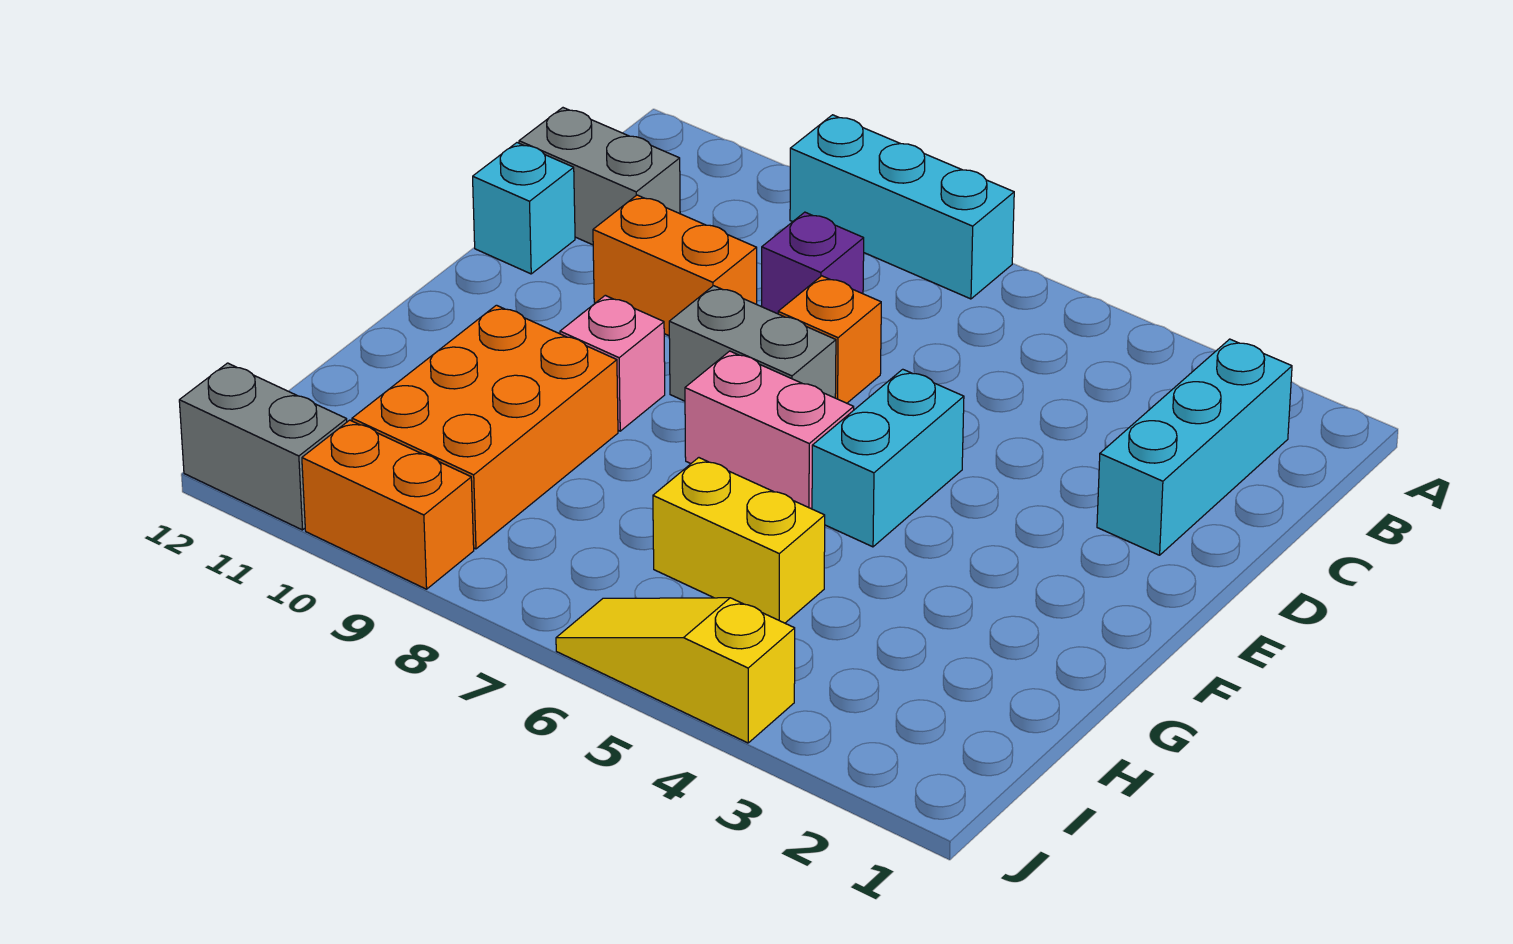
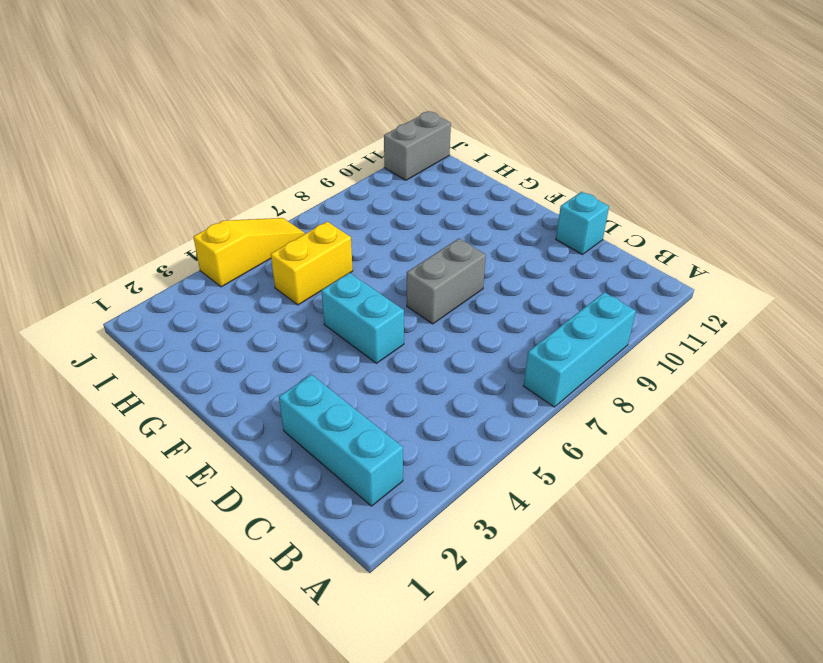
none -> purple 1x1 brick [762,212,864,314]
none -> grey 1x2 brick [519,108,680,245]
none -> orange 1x1 brick [778,276,881,403]

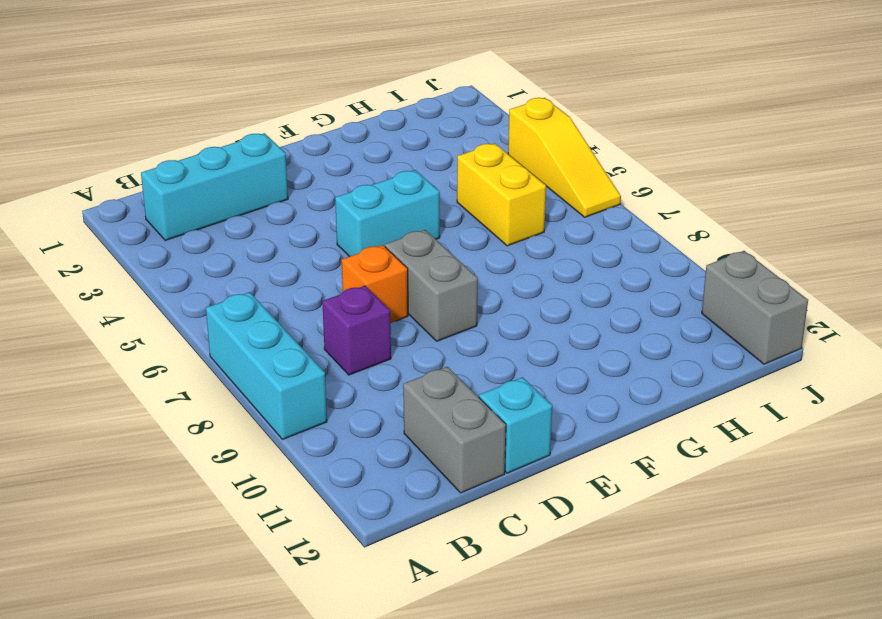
none -> orange 1x2 brick [593,195,757,336]
none -> pink 1x2 brick [685,351,854,509]
none -> pink 1x1 brick [560,295,665,431]

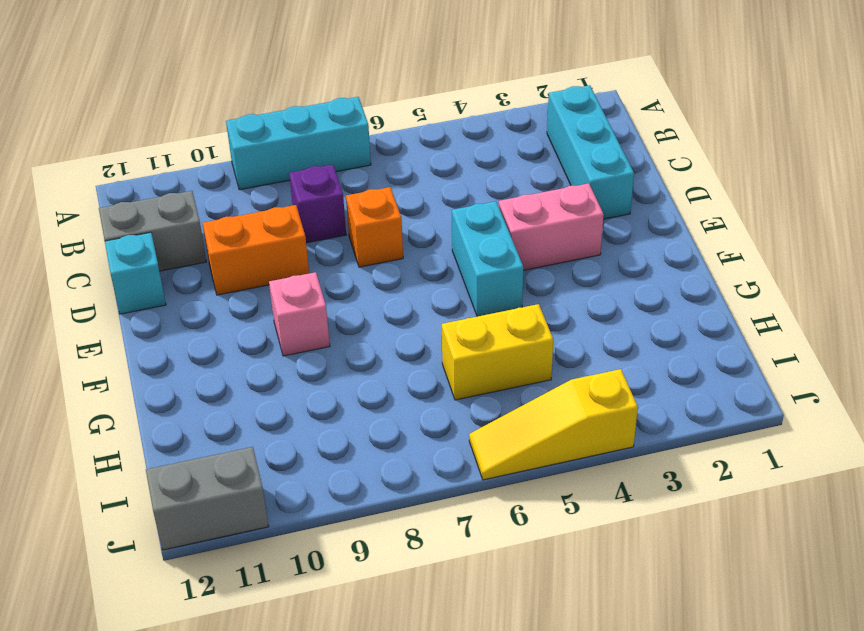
pink 1x2 brick [499,183,604,270] -> pink 1x2 brick moved to [685,351,854,509]
none -> grey 1x2 brick [669,286,836,401]
none -> orange 2x3 brick [352,305,618,549]
none -> orange 1x2 brick [302,420,474,589]

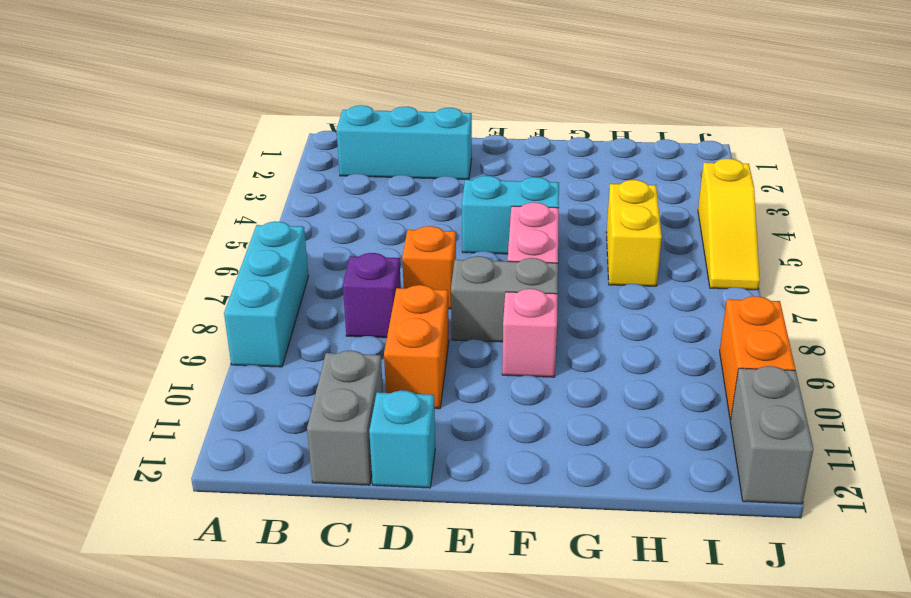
grey 1x2 brick [451,256,558,342] -> grey 1x2 brick turned to [669,286,836,401]
none -> orange 2x3 brick [352,305,618,549]

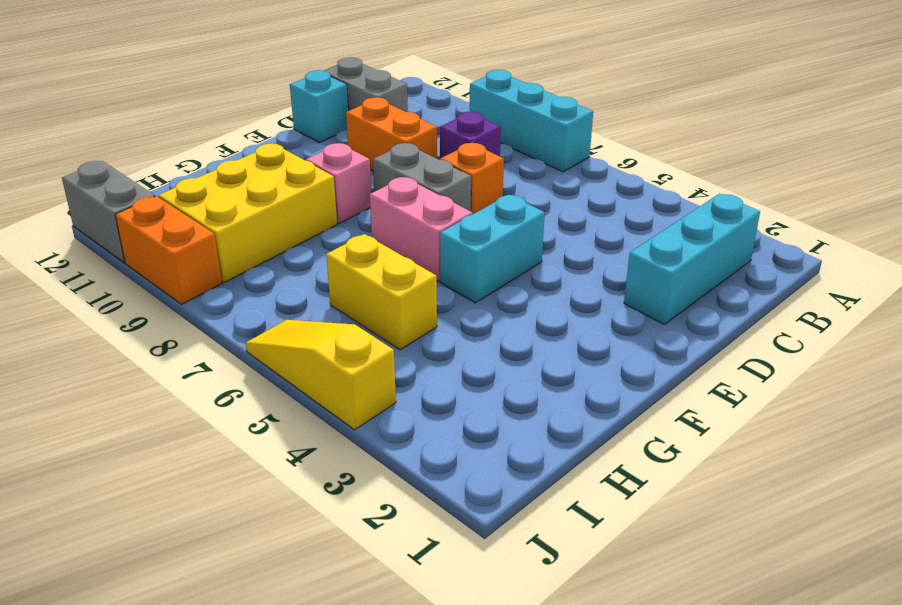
yellow 2x3 brick [158,144,337,283] -> orange 2x3 brick [352,305,618,549]

